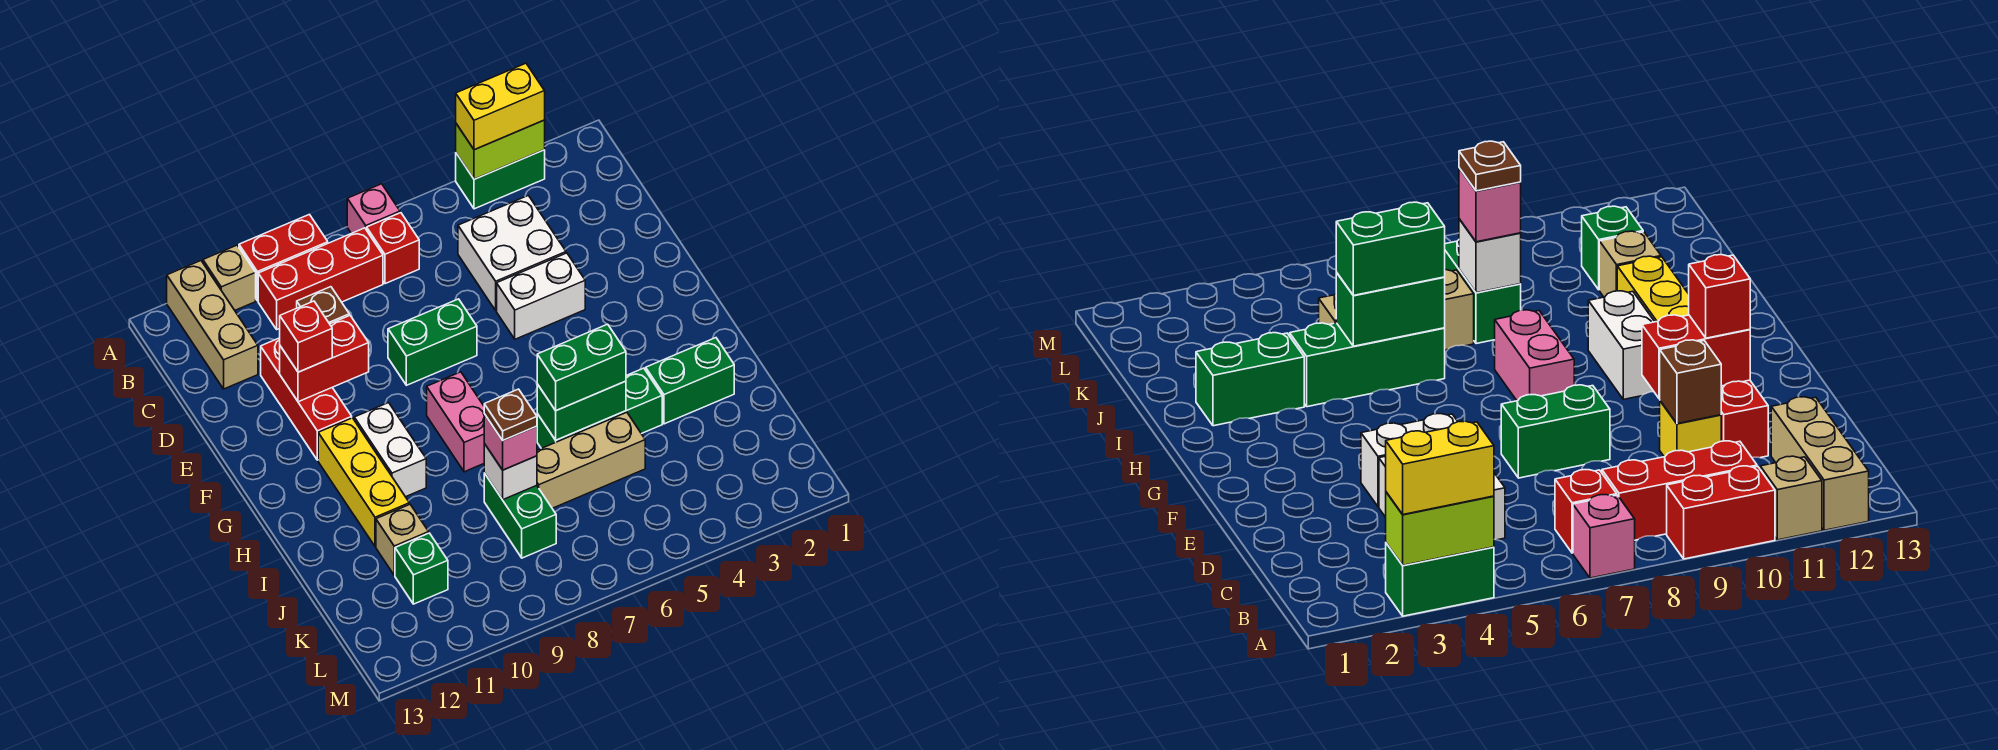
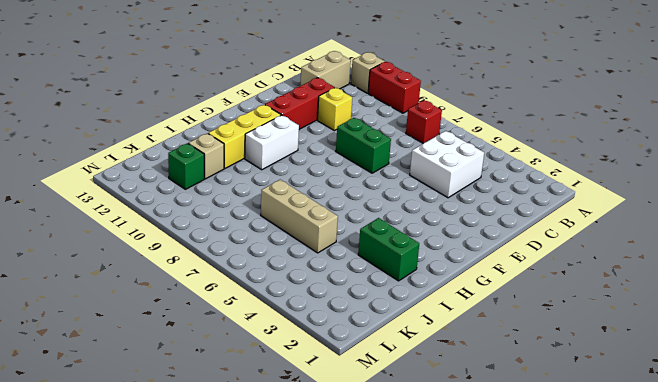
tan 1x2 brick [300,51,351,89] -> tan 1x3 brick [167,261,258,389]
none -> green 1x2 brick [456,150,545,209]
none -> pink 1x1 brick [347,184,400,233]
none -> red 1x3 brick [258,228,383,329]
none -> white 1x2 brick [497,253,585,339]

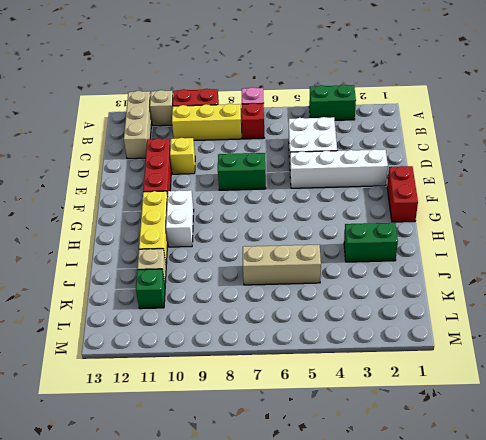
yellow 1x3 brick [172,104,242,140] -> red 1x3 brick [258,228,383,329]
white 1x4 brick [290,149,388,188] -> white 1x2 brick [497,253,585,339]
red 1x2 brick [387,166,418,222] -> red 1x2 brick turned to [280,315,369,402]
none -> pink 1x2 brick [427,372,484,472]
none -> green 1x3 brick [537,368,662,448]
none -> green 1x2 brick [484,473,556,558]
none -> lime 1x2 brick [456,120,545,179]

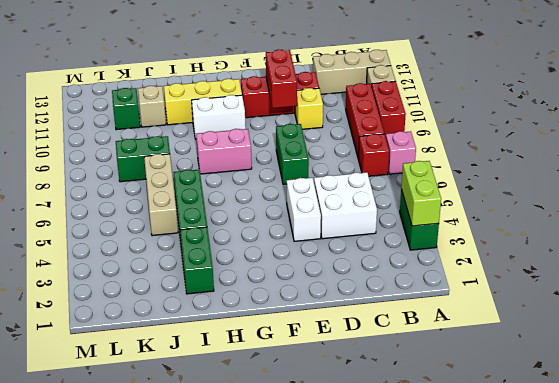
none -> brown 1x1 brick [297,287,349,324]
none -> green 1x2 brick [537,381,626,440]
none -> white 1x1 brick [484,444,537,500]
none -> yellow 1x2 brick [456,63,545,150]

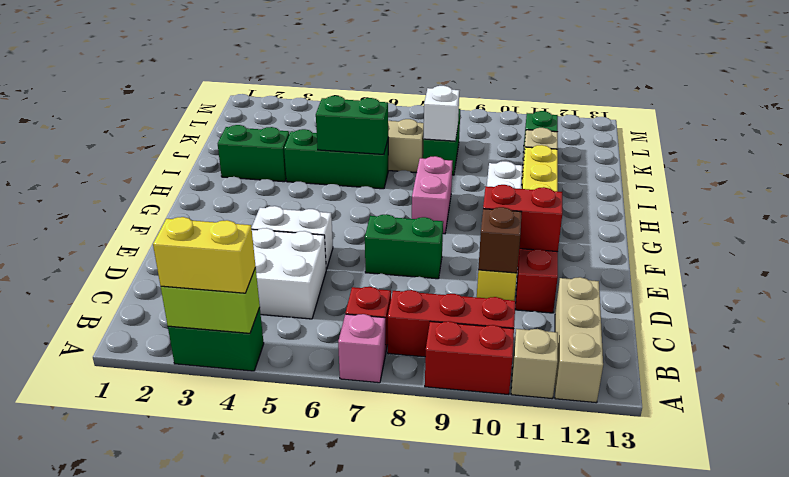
none -> red 1x1 brick [280,301,332,372]
none -> green 1x2 brick [537,324,626,411]
none -> pink 1x1 brick [484,414,537,470]
none -> brown 1x1 plate [484,389,537,440]

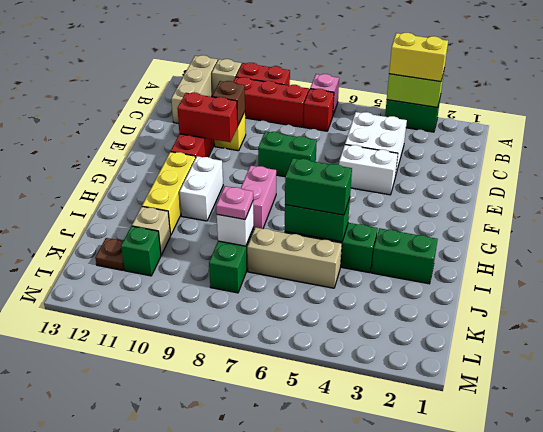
pink 1x1 plate [216,186,253,219] -> pink 1x1 brick [484,414,537,470]
brown 1x1 plate [95,238,124,270] -> brown 1x1 plate moved to [484,389,537,440]
none -> red 1x1 brick [280,301,332,372]

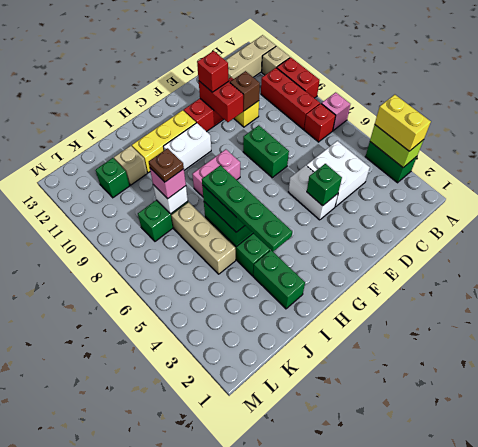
green 1x1 brick [307,164,342,206] -> none
green 1x4 plate [202,165,292,252] -> none

